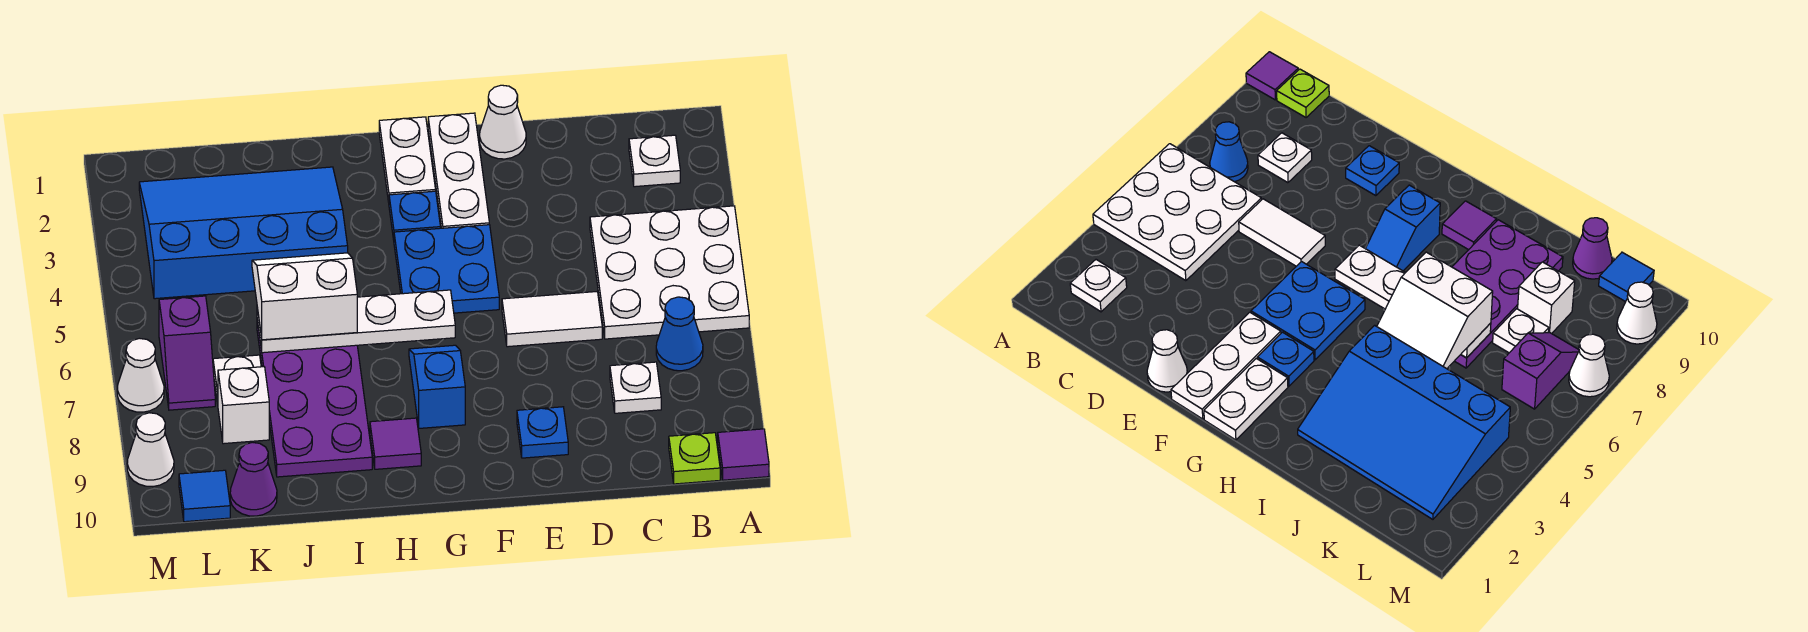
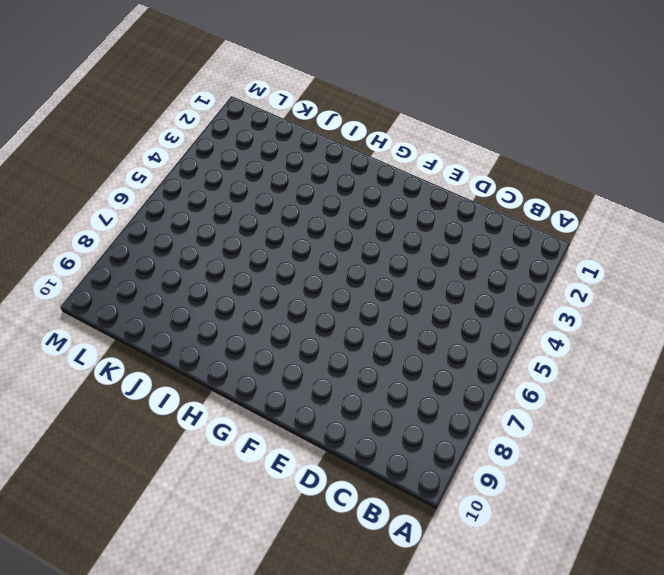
none -> white 3x3 plate [590,206,749,339]
none -> purple 1x1 tile [718,429,769,480]
none -> white 1x1 plate [629,135,680,187]

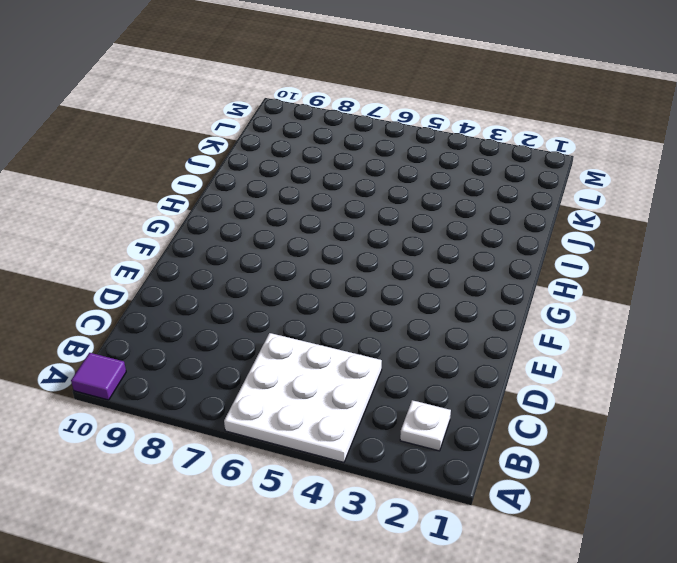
none -> blue 1x1 cone [656,297,703,371]
none -> lime 1x1 plate [669,433,720,484]
none -> white 1x1 plate [610,362,661,413]

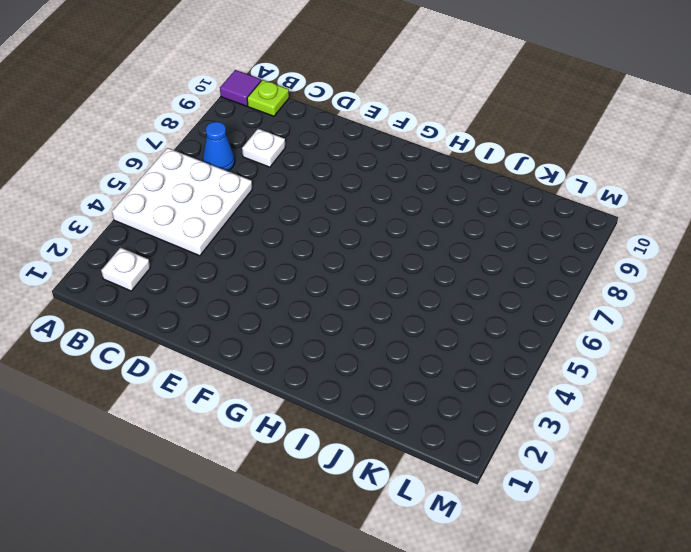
none -> white 1x2 tile [502,292,602,347]
none -> white 1x1 cone [480,85,526,159]
none -> blue 1x1 plate [517,407,568,458]

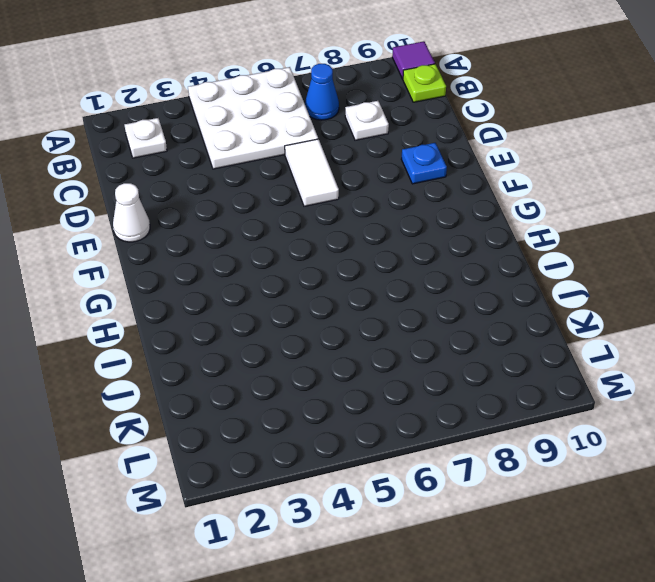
none -> white 1x3 plate [428,113,489,228]
none -> blue 2x2 plate [394,225,499,313]
none -> white 1x2 plate [379,117,436,202]

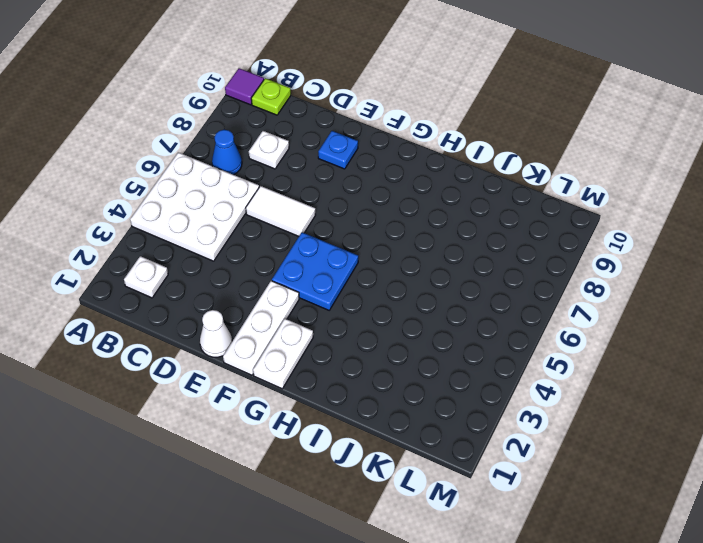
none -> blue 1x1 plate [389,191,441,240]
none -> blue 1x2 slope [409,345,465,428]
none -> purple 1x1 tile [370,418,421,469]

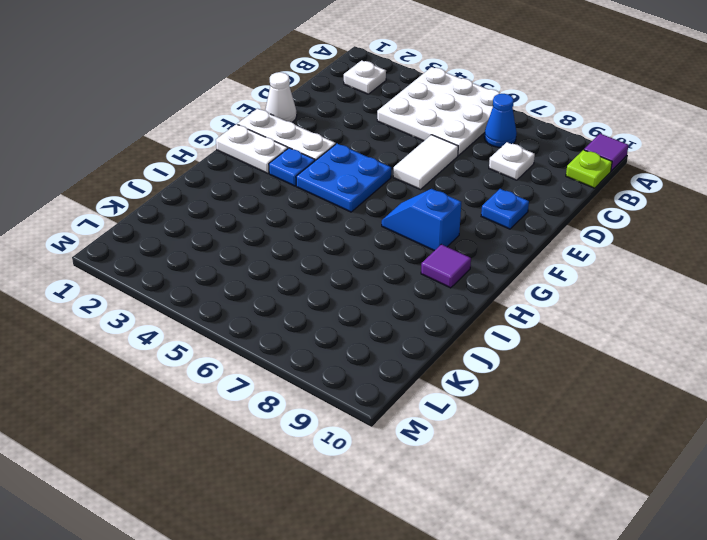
none -> blue 3x4 slope [139,167,348,299]
none -> purple 2x4 plate [257,321,372,477]
none -> white 1x1 plate [213,355,261,404]

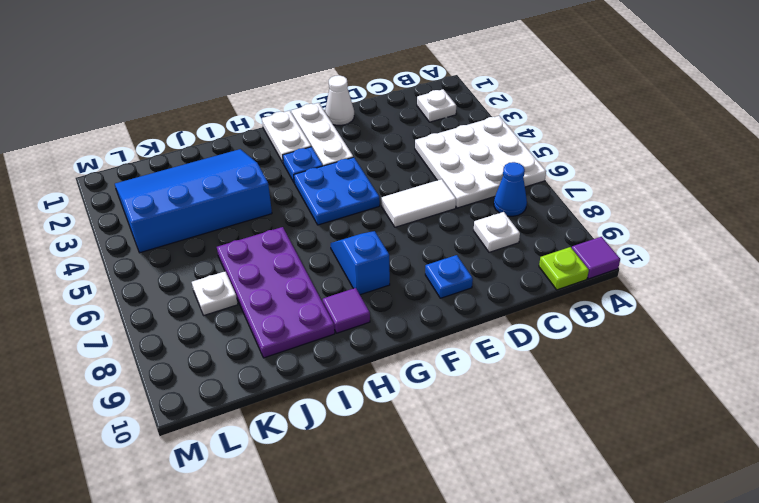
none -> white 1x1 brick [218,367,269,444]
none -> purple 1x1 cone [230,442,277,516]
none -> purple 1x2 slope [159,296,215,410]

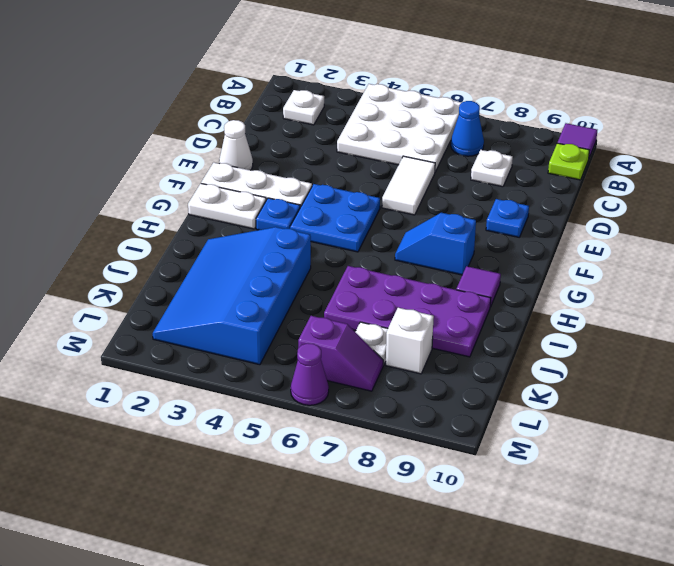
purple 1x1 cone [291,343,329,405] -> purple 1x1 cone moved to [230,442,277,516]
none -> blue 1x1 tile [179,470,230,522]
none -> white 1x1 cone [117,338,164,412]
none -> white 1x1 cone [127,413,174,487]

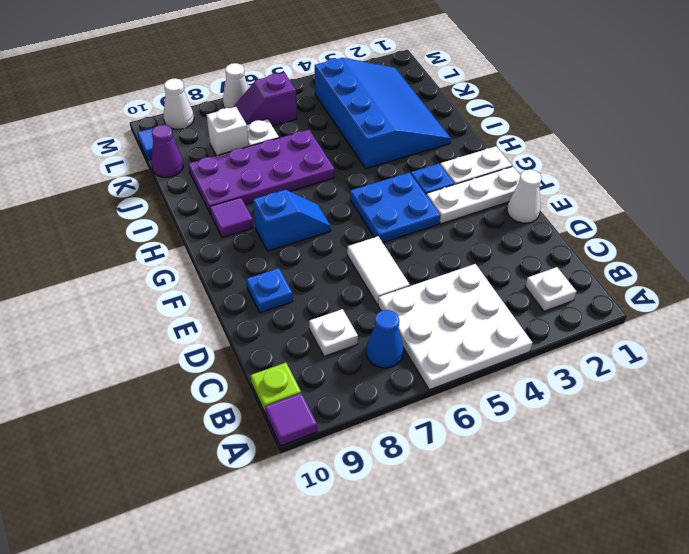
none -> white 1x4 plate [257,290,455,353]
none -> white 2x2 slope [252,253,357,340]

